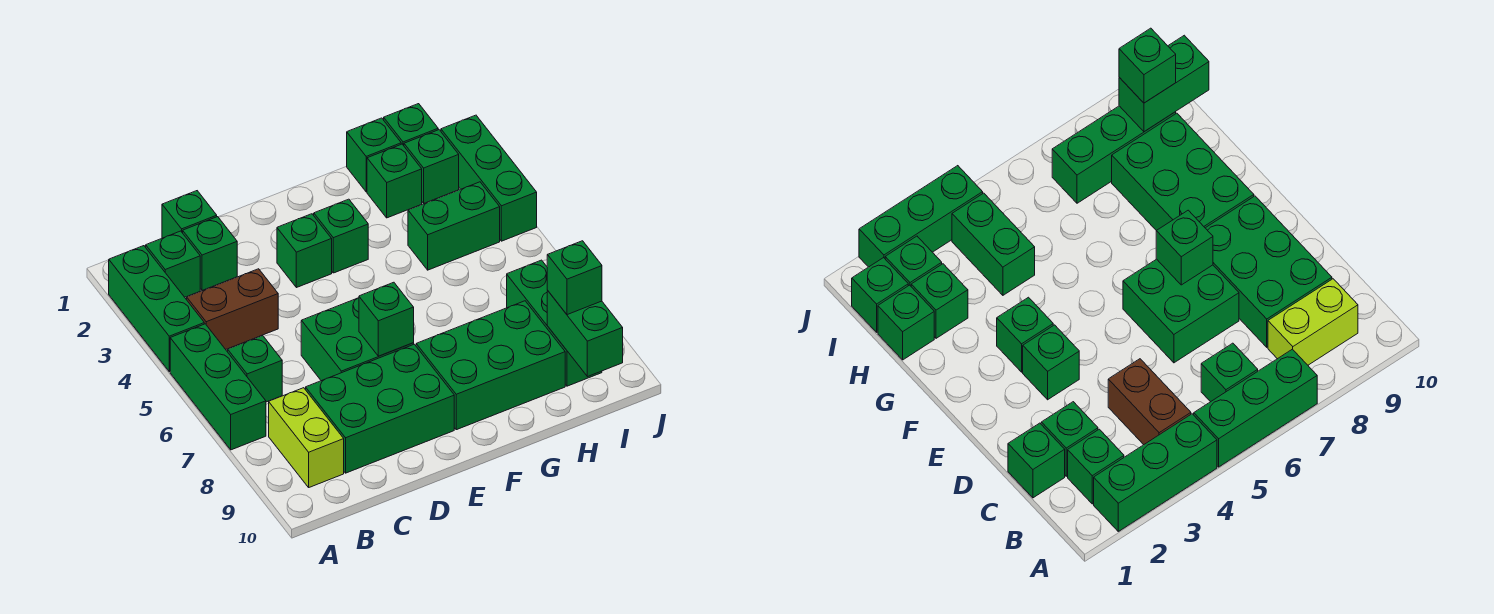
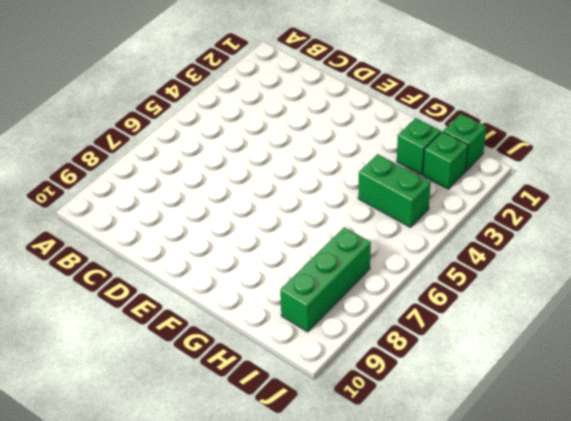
none -> green 1x3 brick [109,246,204,372]
none -> green 1x3 brick [170,324,266,450]
none -> green 1x1 brick [146,231,200,297]

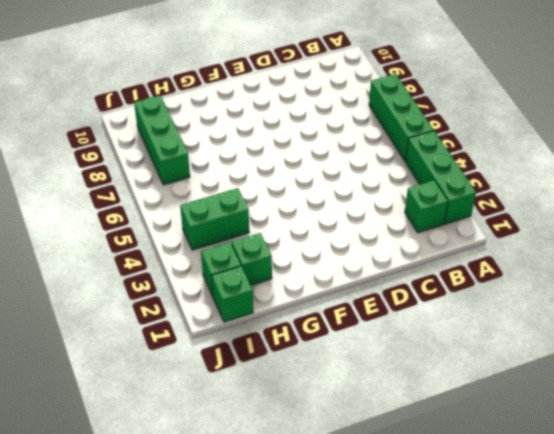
none -> brown 1x2 brick [187,269,278,349]
none -> green 1x1 brick [228,335,282,402]
none -> lime 1x2 brick [269,388,344,487]

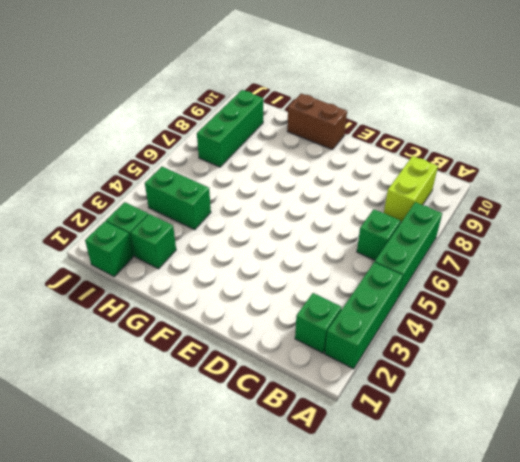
brown 1x2 brick [287,93,347,150] -> brown 1x2 brick moved to [187,269,278,349]
none -> green 1x1 brick [162,191,217,238]
none -> green 1x1 brick [183,217,237,291]
none -> green 2x3 brick [306,344,454,473]

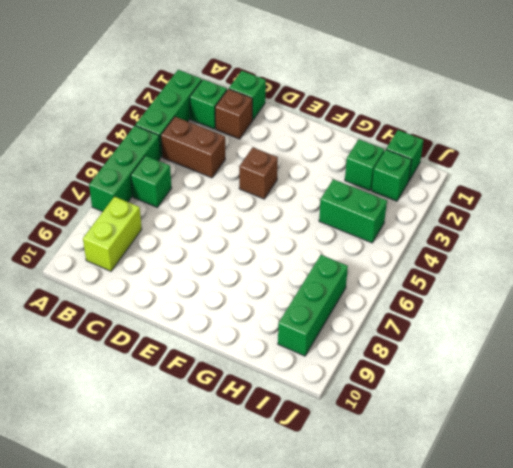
brown 1x1 brick [215,89,252,139] -> green 1x1 brick [183,217,237,291]
brown 1x1 brick [239,148,278,199] -> none
none -> green 2x3 brick [306,344,454,473]
none -> green 2x2 brick [301,298,414,381]
none -> green 1x1 brick [277,214,332,288]

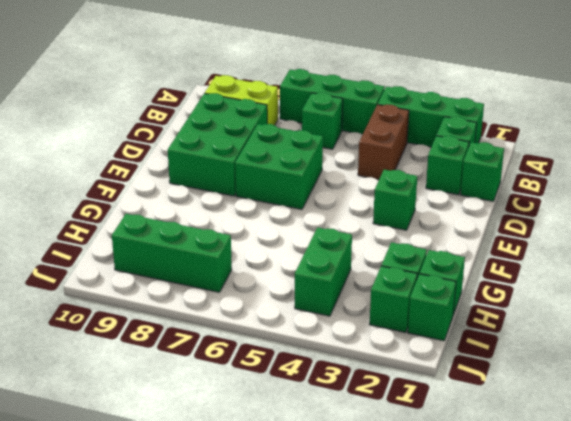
none -> green 1x1 brick [314,199,368,273]
none -> green 2x3 brick [416,301,565,430]
none -> green 1x3 brick [441,115,537,241]

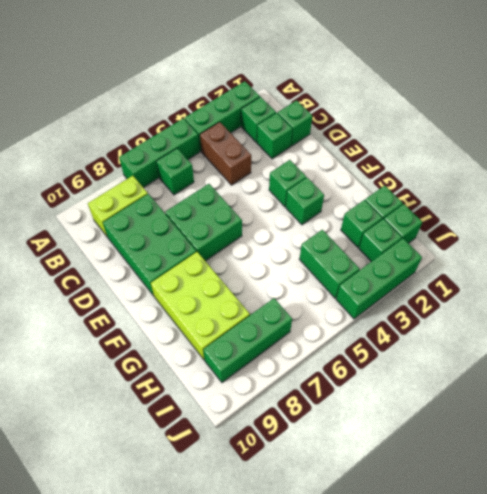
lime 2x3 brick [151,252,250,360] -> green 2x3 brick [416,301,565,430]
none -> green 1x1 brick [359,282,414,356]
none -> green 1x2 brick [547,291,623,377]
none -> green 1x1 brick [547,241,602,315]

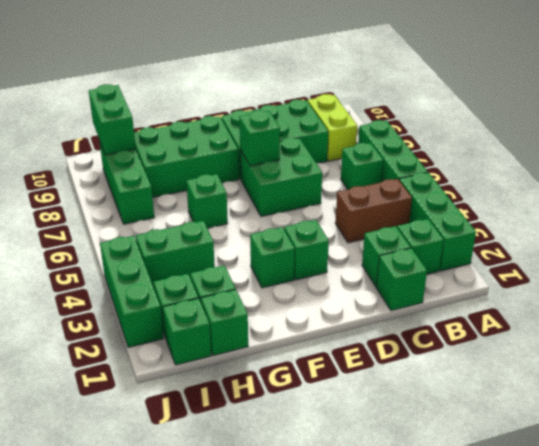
green 1x1 brick [186,174,228,228] -> green 1x1 brick moved to [547,241,602,315]

